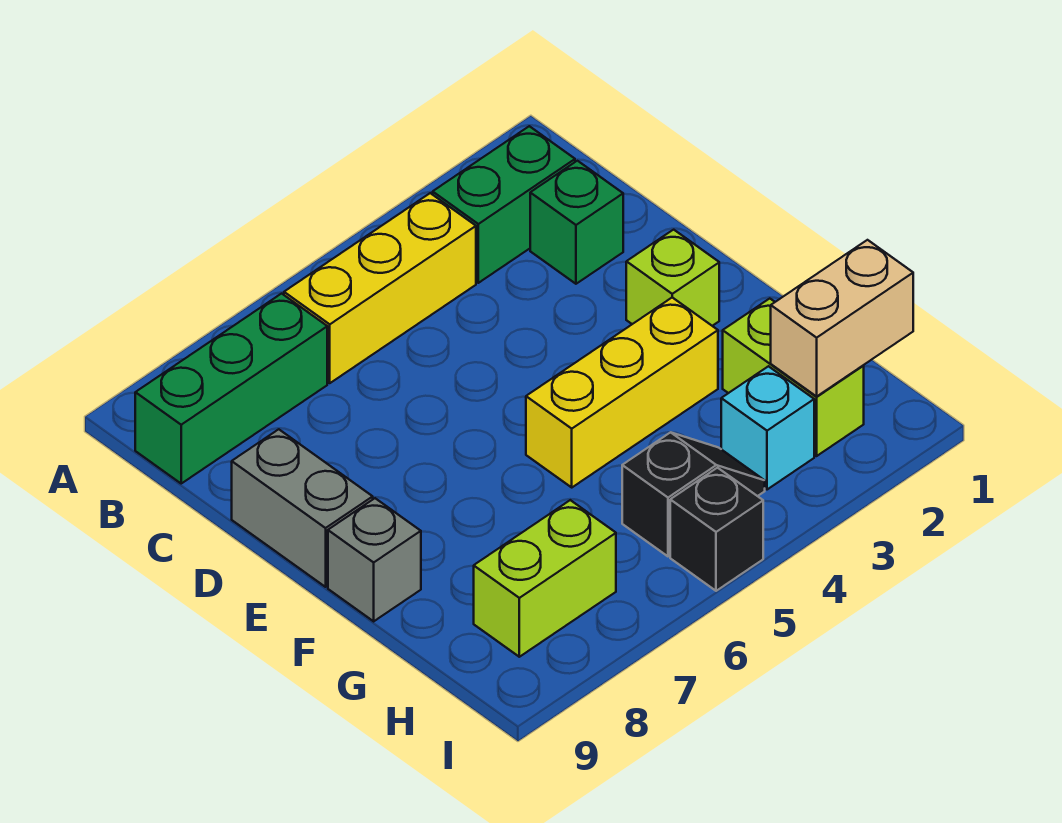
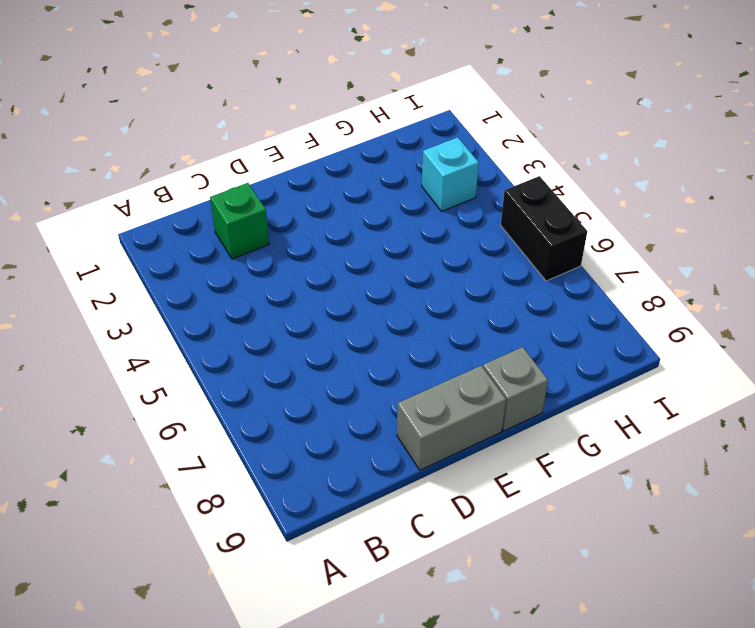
black 1x2 brick [501,176,587,281] -> black 1x1 brick [670,468,763,591]
none -> green 1x2 brick [433,126,575,283]
none -> yellow 1x3 brick [284,193,476,383]
none -> green 1x3 brick [135,294,327,483]

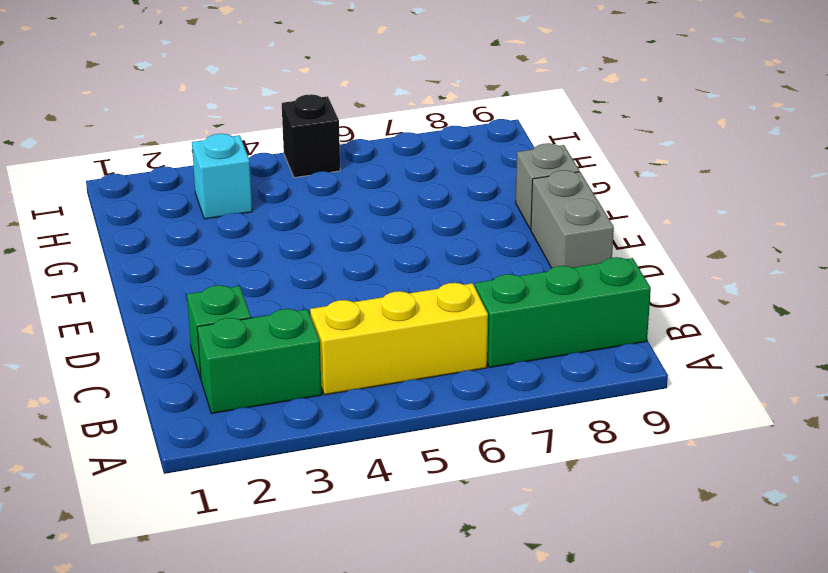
none -> lime 1x1 brick [626,230,719,326]
none -> yellow 1x3 brick [526,298,718,487]
none -> lime 1x2 brick [723,299,864,456]

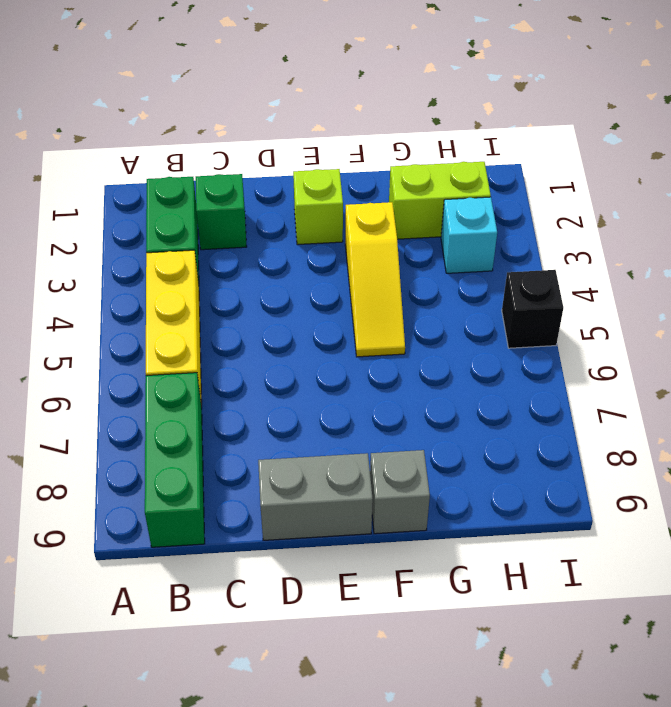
yellow 1x3 slope [345,202,405,357] -> yellow 1x3 brick [526,298,718,487]
none -> black 1x2 slope [622,432,765,556]
none -> lime 1x2 brick [474,500,616,657]
none -> tan 1x2 brick [771,240,913,396]

